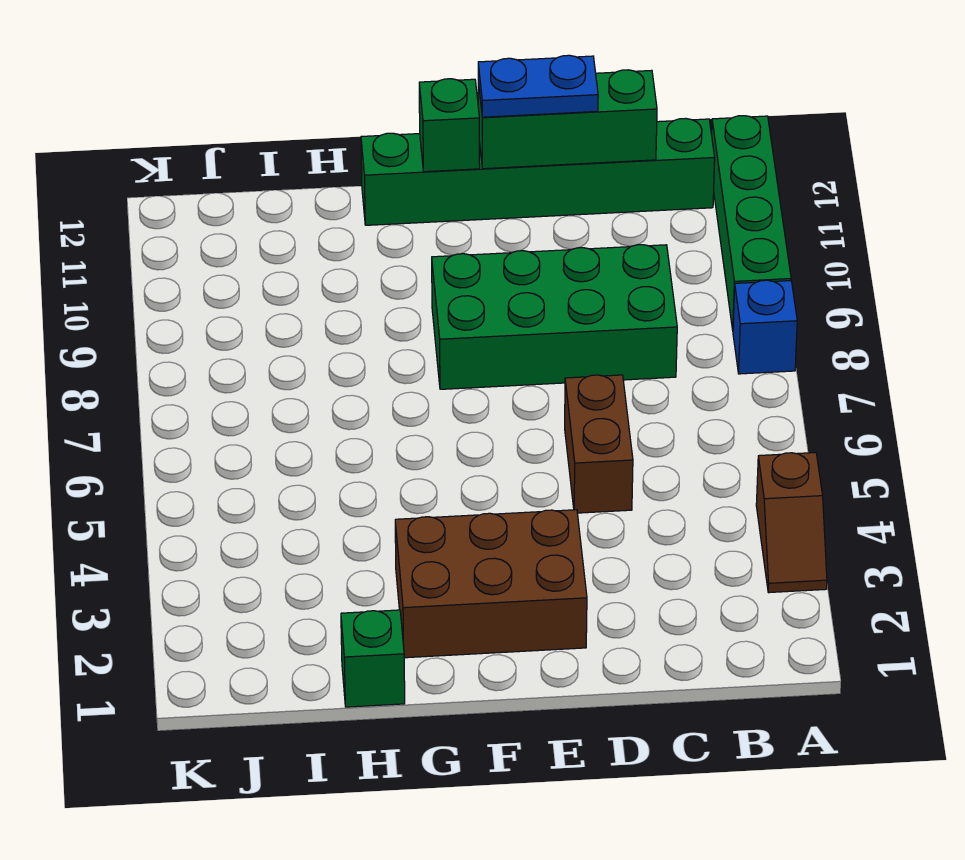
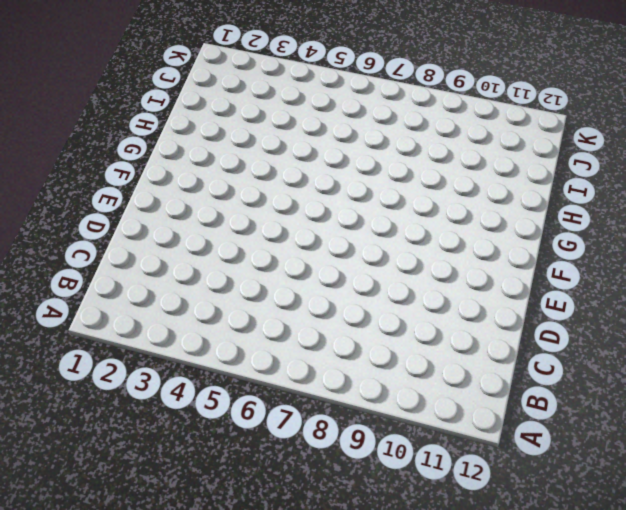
none -> brown 1x2 slope [756,453,827,593]
none -> blue 1x1 brick [733,280,797,374]

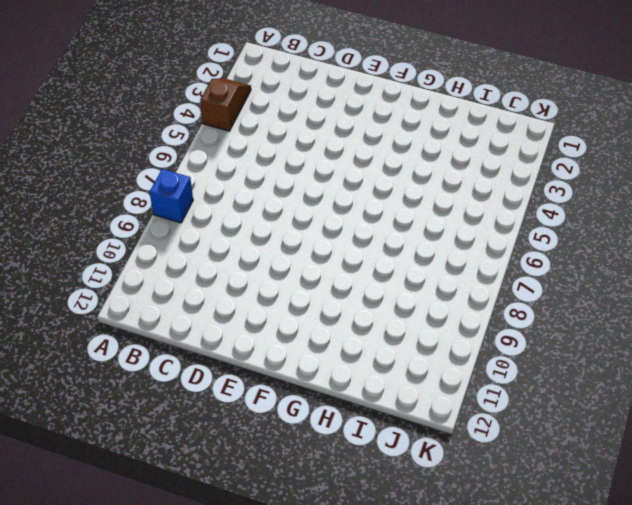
none -> green 1x4 brick [712,116,791,330]
none -> green 1x6 brick [361,118,715,225]

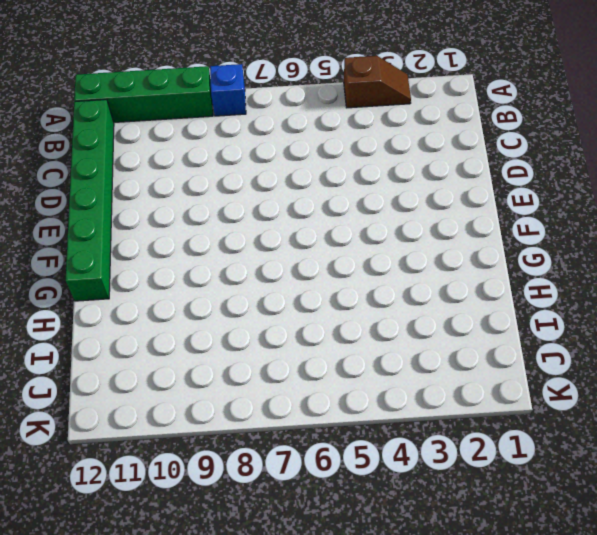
none -> green 2x4 brick [432,245,677,389]
none -> brown 1x2 brick [565,375,633,513]

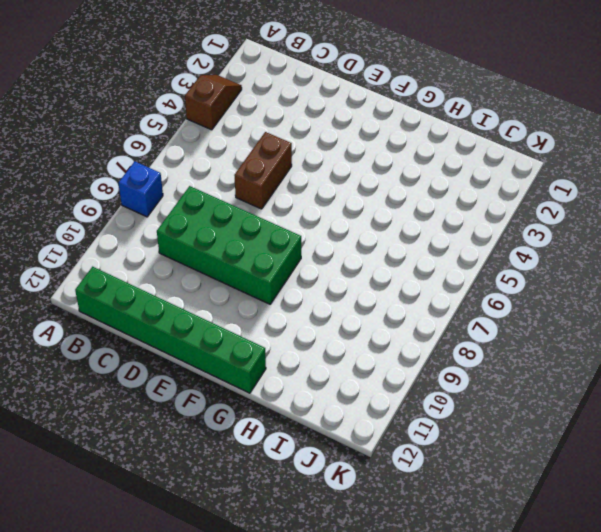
none -> green 1x4 brick [712,116,791,330]
none -> brown 2x3 brick [395,510,587,658]

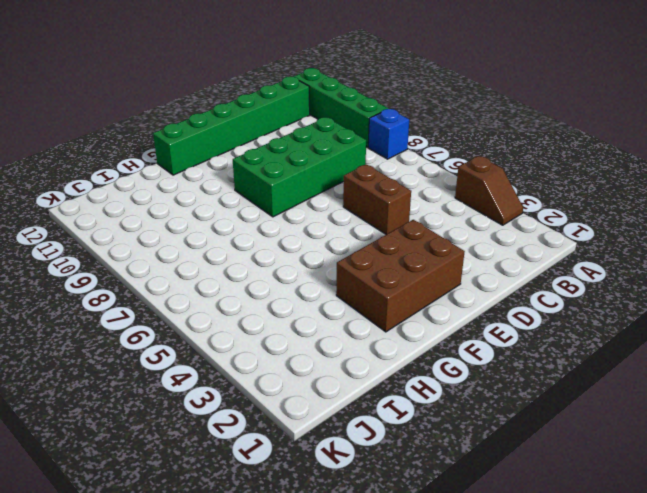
none -> green 1x1 brick [341,610,405,707]
none -> green 1x3 brick [478,70,657,169]

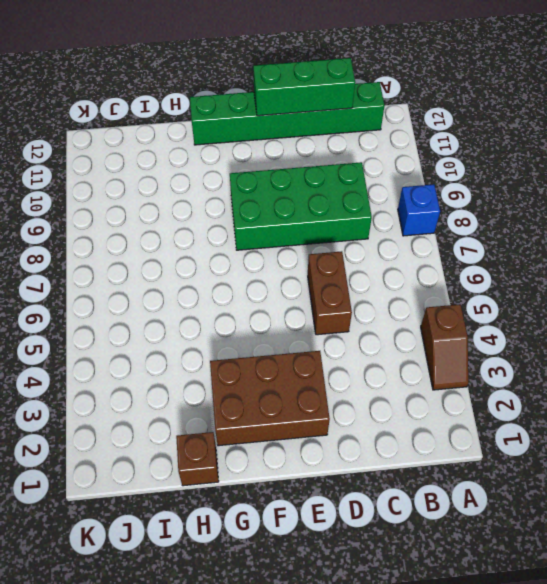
brown 1x1 brick [176,432,219,486] -> green 1x1 brick [341,610,405,707]
none -> green 1x4 brick [712,116,791,330]
none -> green 1x1 brick [419,79,480,172]

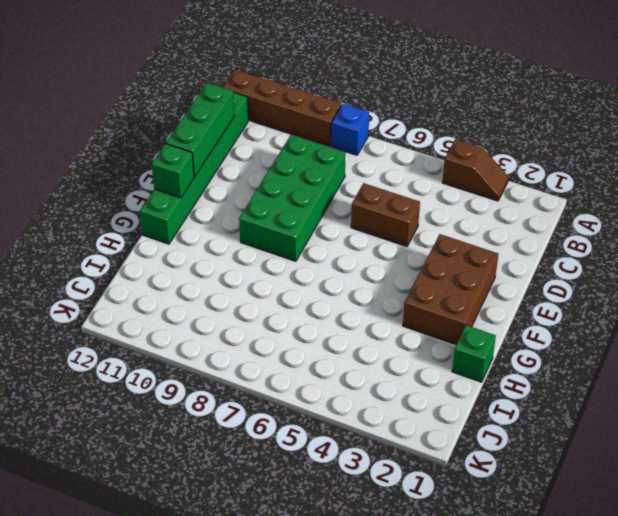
brown 1x4 brick [223,70,342,147] -> green 1x4 brick [712,116,791,330]
none -> blue 1x2 plate [478,55,598,117]

